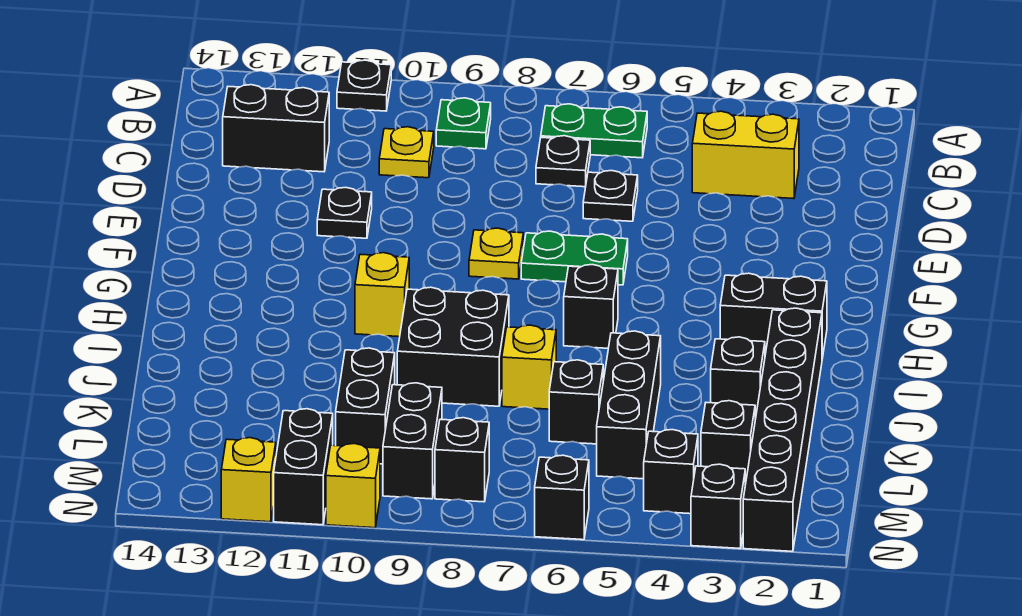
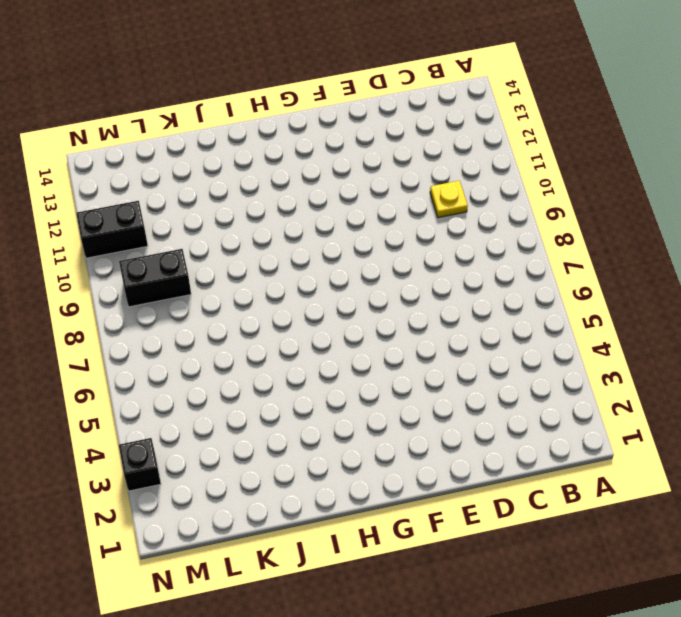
none -> black 1x1 plate [337,60,391,111]
none -> green 1x2 plate [541,104,647,158]
none -> green 1x1 plate [436,98,491,149]
none -> yellow 1x2 brick [692,111,799,199]

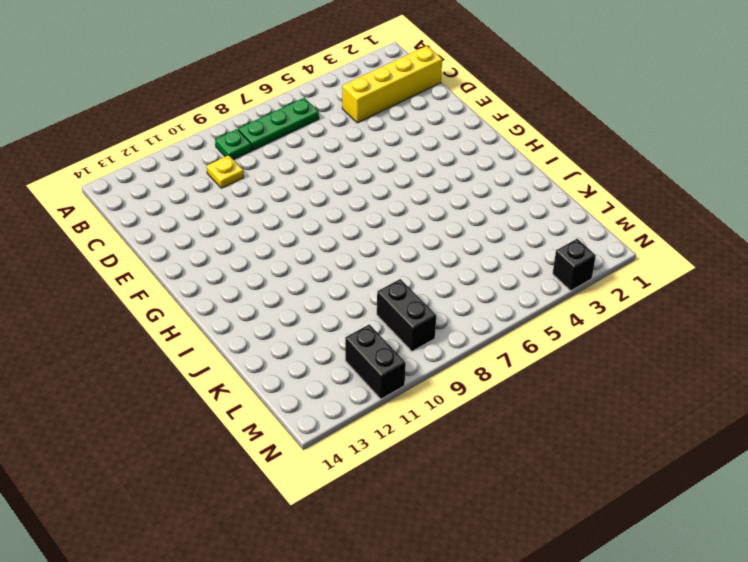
green 1x3 plate [238,98,319,150] -> green 1x2 plate [541,104,647,158]
yellow 1x4 brick [342,46,442,123] -> yellow 1x2 brick [692,111,799,199]
none -> black 1x1 plate [337,60,391,111]
none -> black 1x1 plate [536,136,590,187]
none -> black 1x2 brick [223,85,329,172]
none -> black 1x1 plate [583,171,638,221]

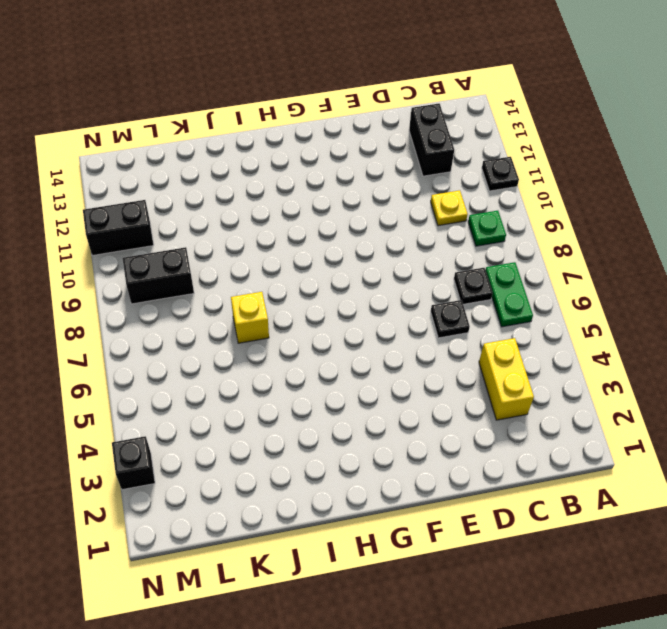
none -> black 1x1 plate [317,188,372,238]
none -> green 1x2 plate [521,231,628,285]
none -> yellow 1x1 plate [469,228,523,279]
none -> black 1x2 brick [720,273,827,358]

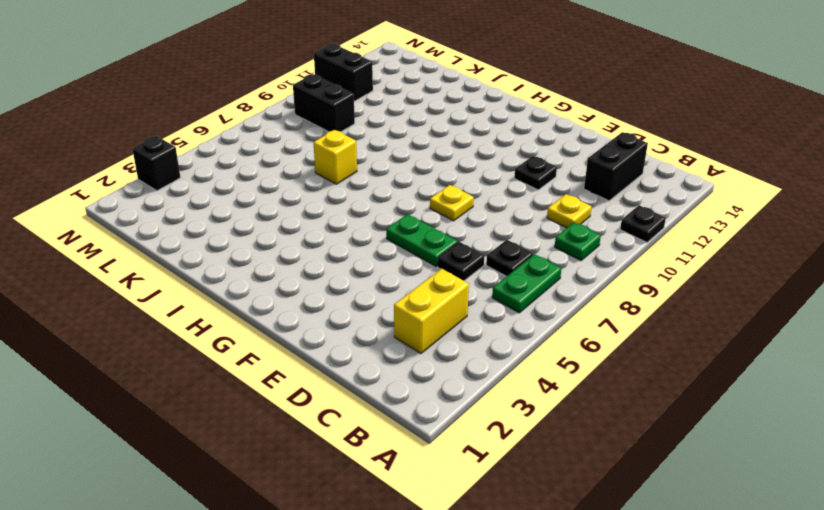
green 1x2 plate [386,214,458,266] -> green 1x2 plate turned to [521,231,628,285]
none -> black 1x2 brick [720,273,827,358]
none -> black 1x1 brick [564,265,618,348]
none -> yellow 1x1 brick [355,253,409,337]
none -> black 1x6 brick [743,308,822,551]

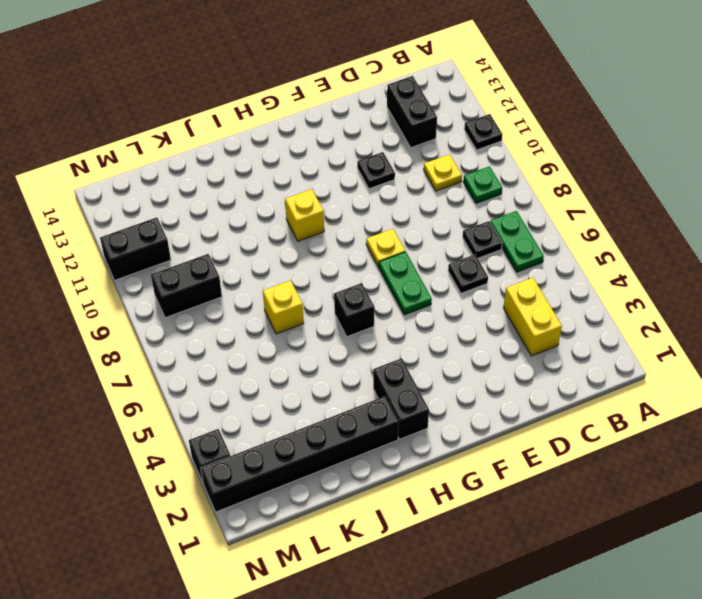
none -> black 2x2 brick [397,287,509,406]
none -> black 1x1 brick [711,337,765,419]
none -> black 1x3 brick [597,331,661,479]
none -> black 1x1 brick [549,360,603,444]

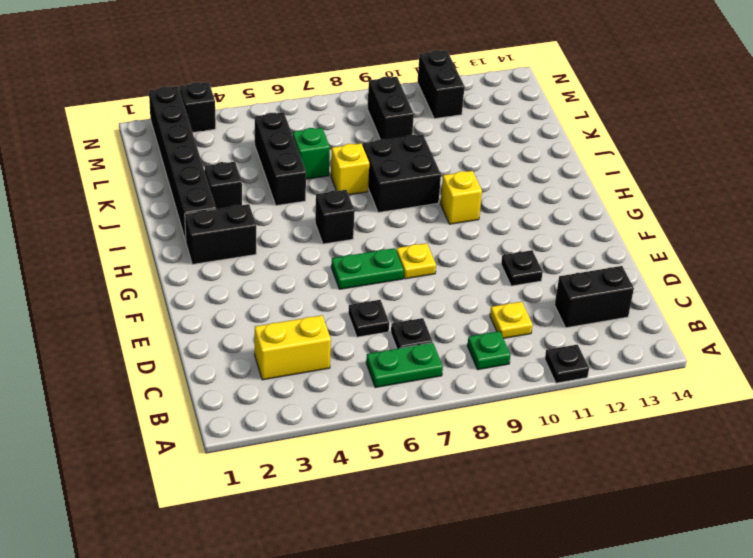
green 1x1 brick [293,128,330,179] -> black 1x1 brick [549,360,603,444]
none -> black 1x2 brick [336,348,395,464]
none -> black 1x1 brick [701,401,755,484]
none -> black 1x1 brick [644,430,698,514]
none -> black 1x1 brick [435,418,489,502]

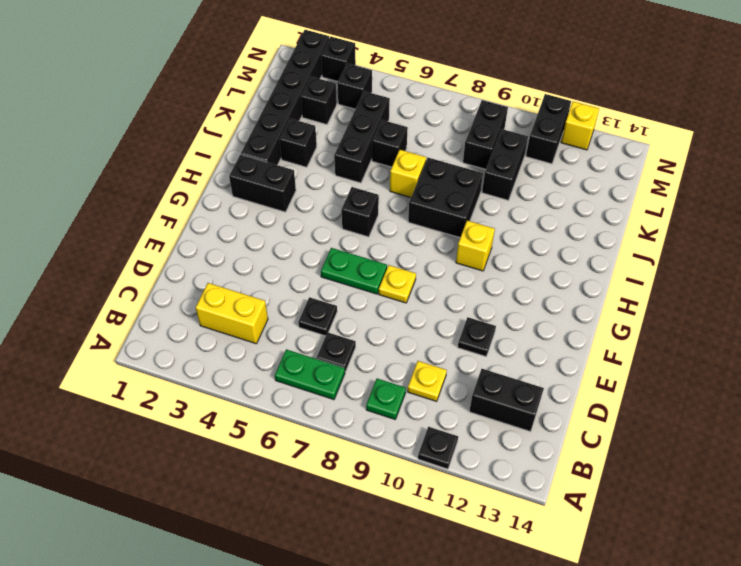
none -> black 1x1 brick [435,418,489,502]
none -> black 1x1 brick [535,455,589,540]
none -> yellow 1x1 brick [326,444,380,528]

